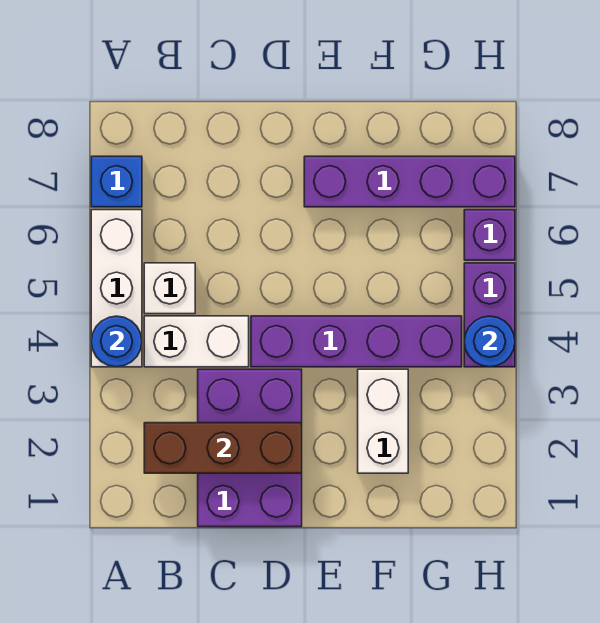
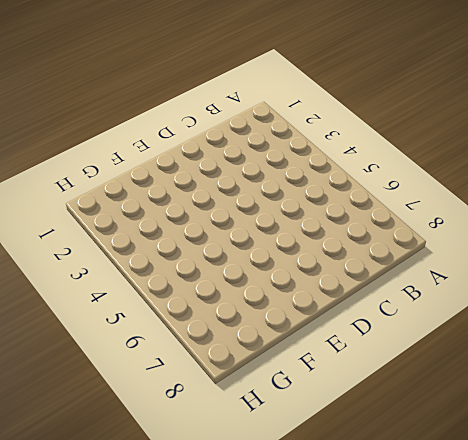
none -> white 1x3 brick [91,210,142,367]
none -> blue 1x1 brick [91,156,142,207]
none -> white 1x2 brick [144,316,249,367]

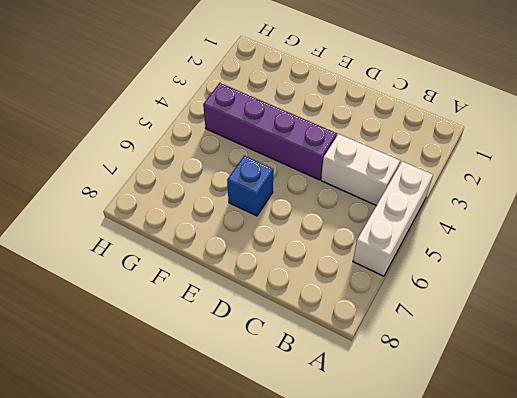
blue 1x1 brick [227,156,273,216] -> blue 1x1 brick moved to [91,156,142,207]
none -> white 1x1 brick [144,263,195,314]
none -> purple 2x3 brick [198,369,302,527]
none -> purple 1x4 brick [304,156,515,207]

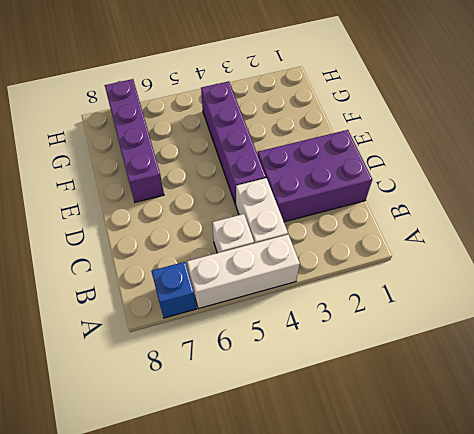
none -> white 1x2 brick [358,369,408,473]
none -> purple 1x2 brick [464,263,515,367]
none -> purple 1x1 brick [464,210,515,260]

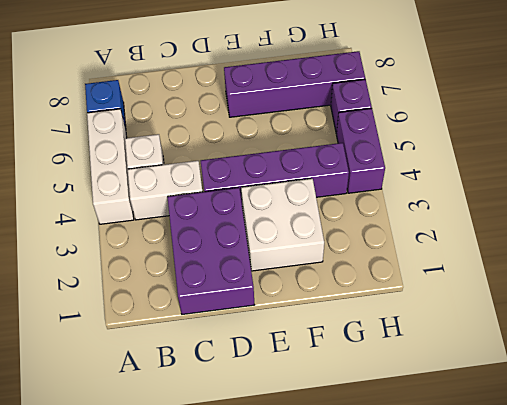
white 2x2 brick [241,179,324,271] -> white 1x2 brick [358,369,408,473]
none -> blue 1x1 round brick [91,316,142,367]
none -> brown 1x3 brick [144,423,302,473]
none -> blue 1x1 round brick [464,316,515,367]

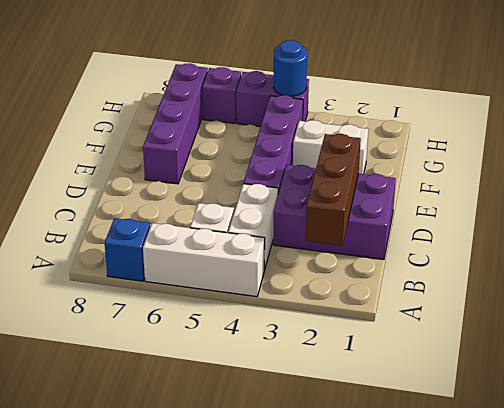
none -> blue 1x1 round brick [91,316,142,367]

